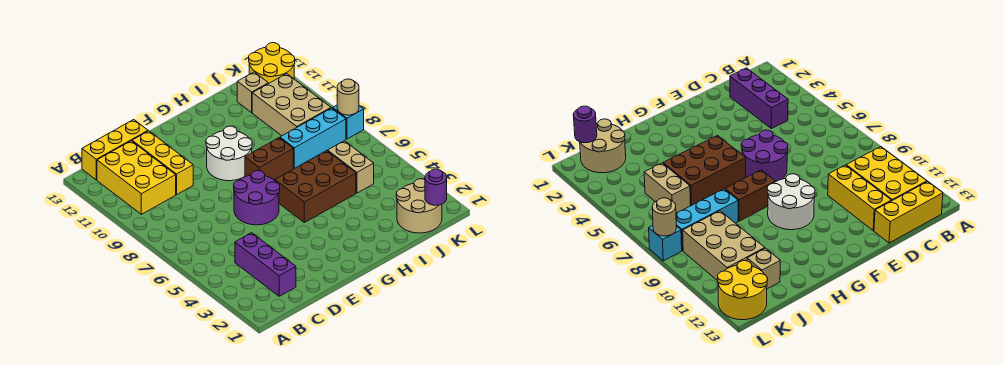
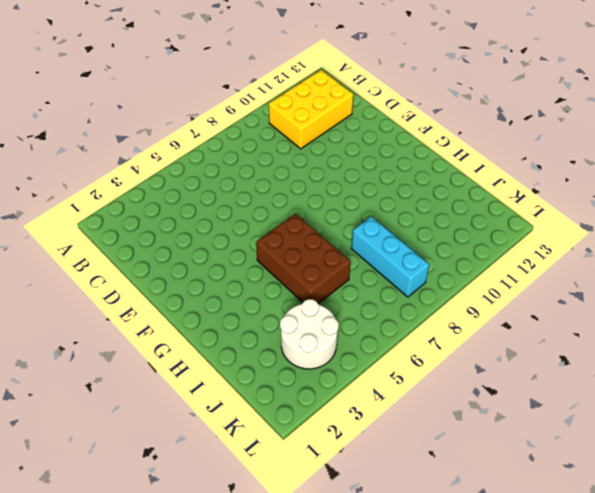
white 2x2 round brick [280,299,339,369] -> white 2x2 round brick moved to [206,126,252,181]
none -> yellow 1x3 brick [82,120,148,180]
none -> purple 1x3 brick [235,233,296,296]
none -> yellow 1x3 brick [132,131,193,195]

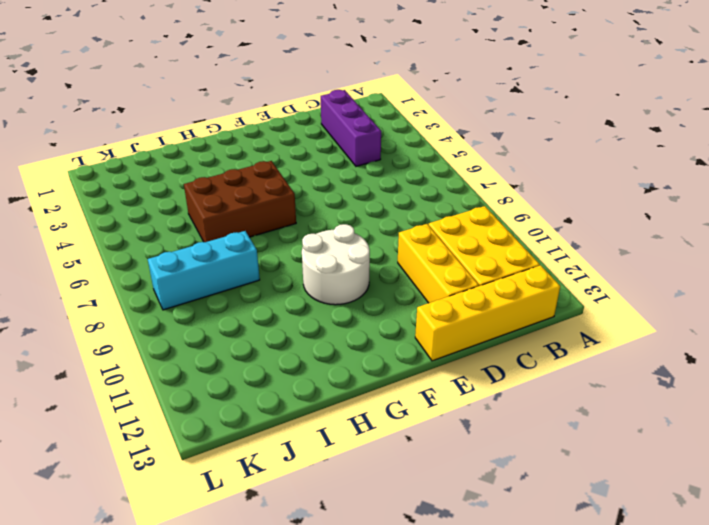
yellow 1x4 brick [415,265,560,361] -> yellow 1x3 brick [82,120,148,180]
none -> purple 2x2 round brick [234,171,280,225]
none -> brown 1x2 brick [245,138,293,180]
none -> tan 2x2 round brick [396,179,442,233]

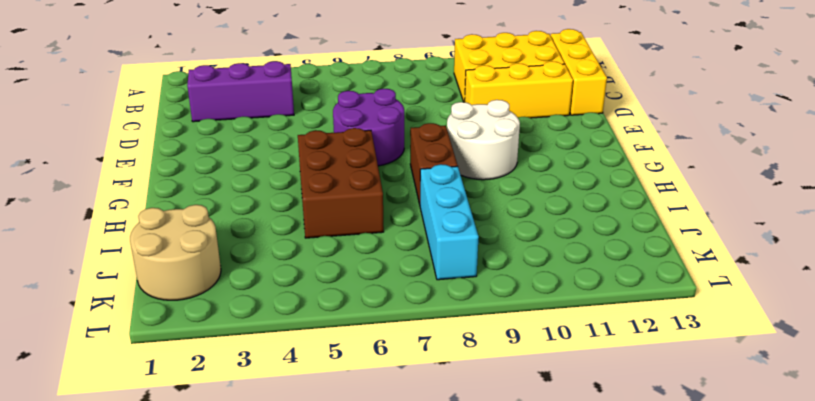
none -> tan 1x2 brick [328,141,374,193]
none -> tan 2x3 brick [252,74,331,136]
none -> tan 1x1 brick [237,72,268,113]

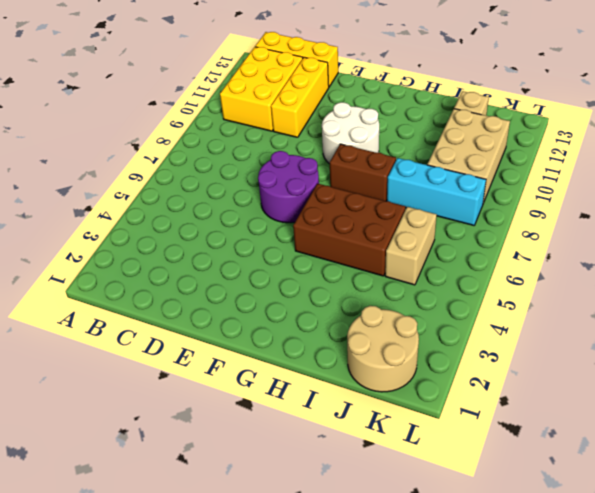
none -> purple 1x3 brick [235,233,296,296]
none -> yellow 2x2 round brick [249,43,295,84]
none -> cyan 1x1 brick [333,105,364,139]

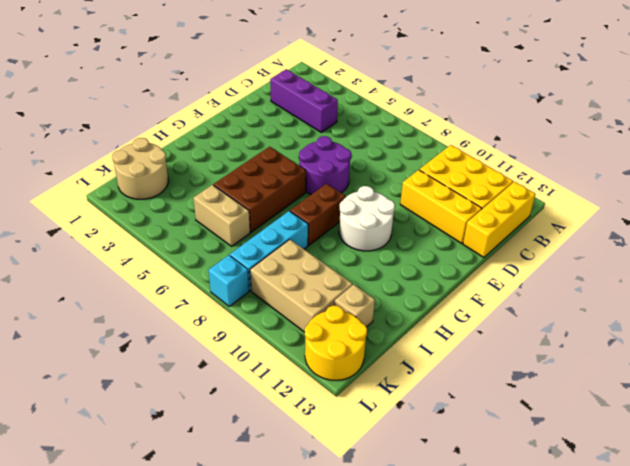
none -> purple 1x1 round brick [425,169,447,205]
none -> tan 1x1 round brick [337,79,359,115]

